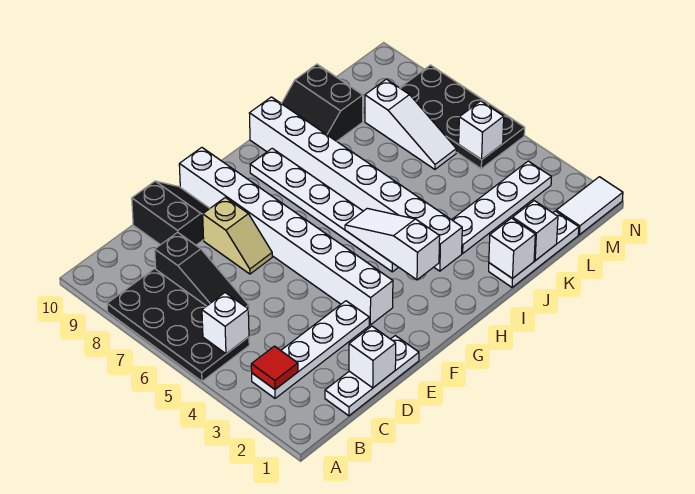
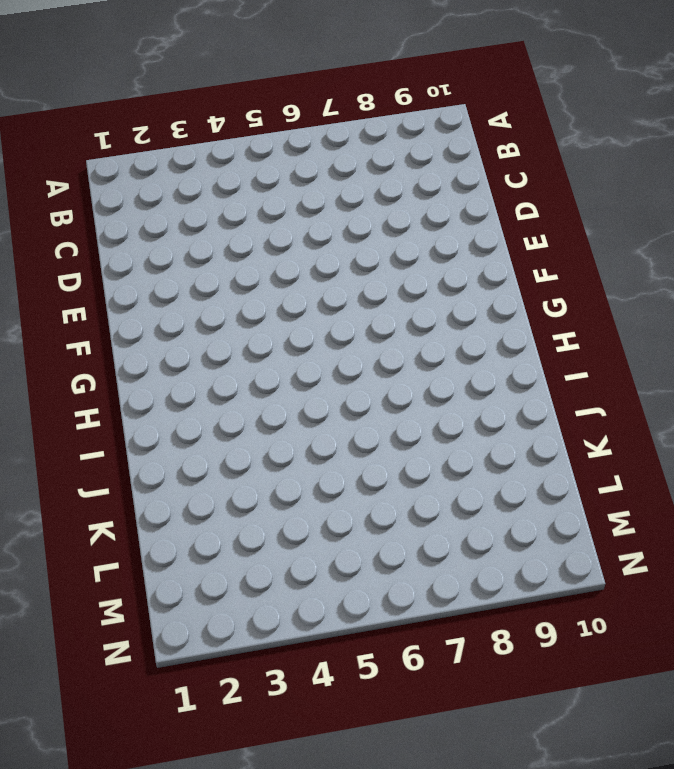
none -> black 2x4 plate [107,269,249,381]
none -> white 1x4 plate [252,301,369,398]
none -> white 1x3 plate [325,336,419,416]

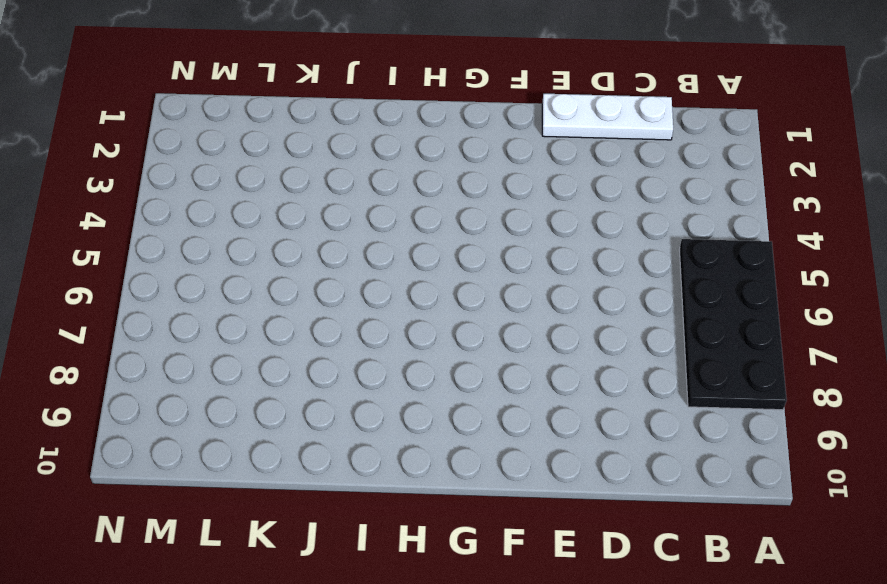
none -> white 1x4 plate [252,301,369,398]
none -> black 1x3 slope [155,232,249,311]
none -> black 2x2 slope [132,181,210,245]

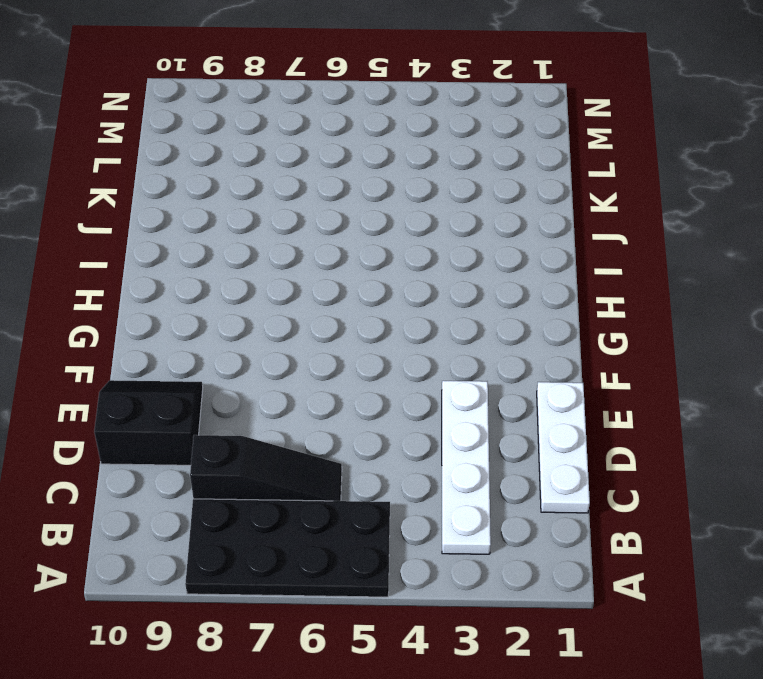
none -> tan 1x2 slope [203,197,272,274]
none -> white 1x8 brick [179,147,393,325]
none -> white 1x6 plate [250,148,398,272]

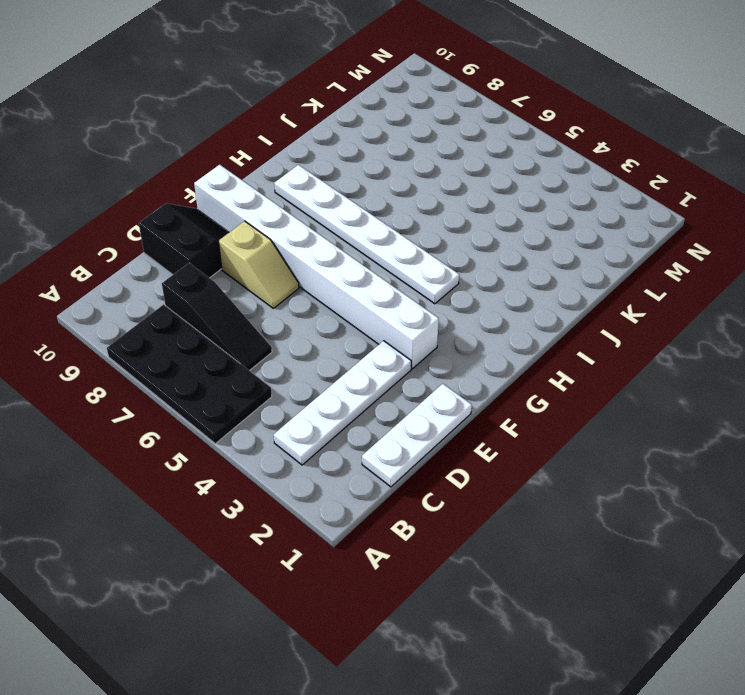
none -> white 1x8 brick [249,97,462,271]
none -> white 1x3 plate [489,211,579,287]
none -> white 1x4 plate [452,161,551,253]

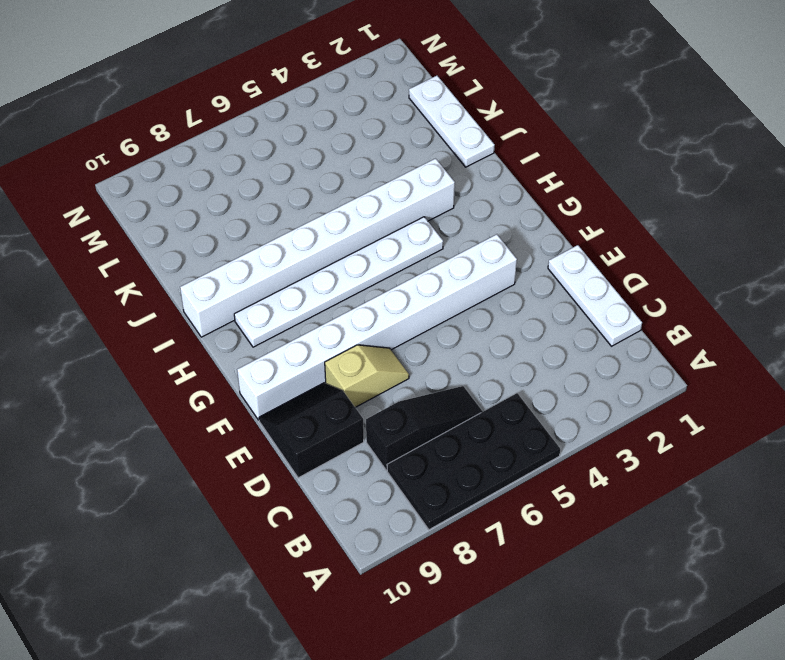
none -> white 1x4 plate [252,301,369,398]
none -> white 1x4 plate [452,161,551,253]
none -> black 2x2 slope [281,64,363,141]

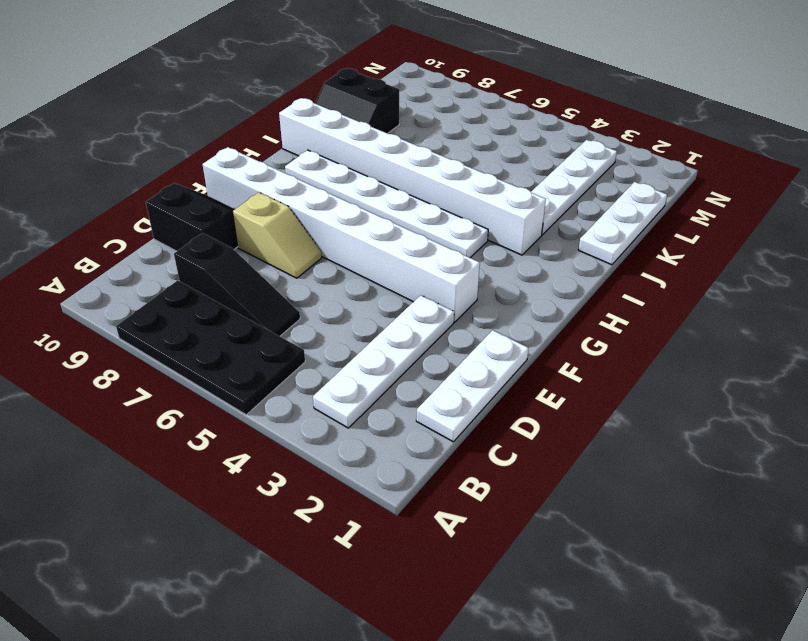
none -> white 1x3 slope [365,79,456,169]
none -> white 1x2 tile [556,177,623,235]
none -> black 2x4 plate [400,65,525,169]

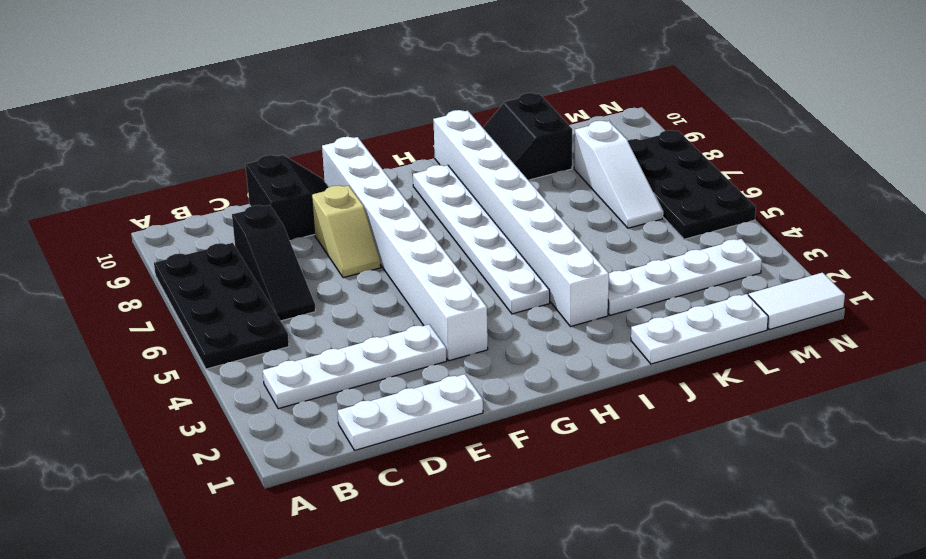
none -> red 1x1 tile [251,346,298,389]
none -> white 1x1 brick [202,293,249,354]
none -> white 1x1 brick [349,326,396,388]

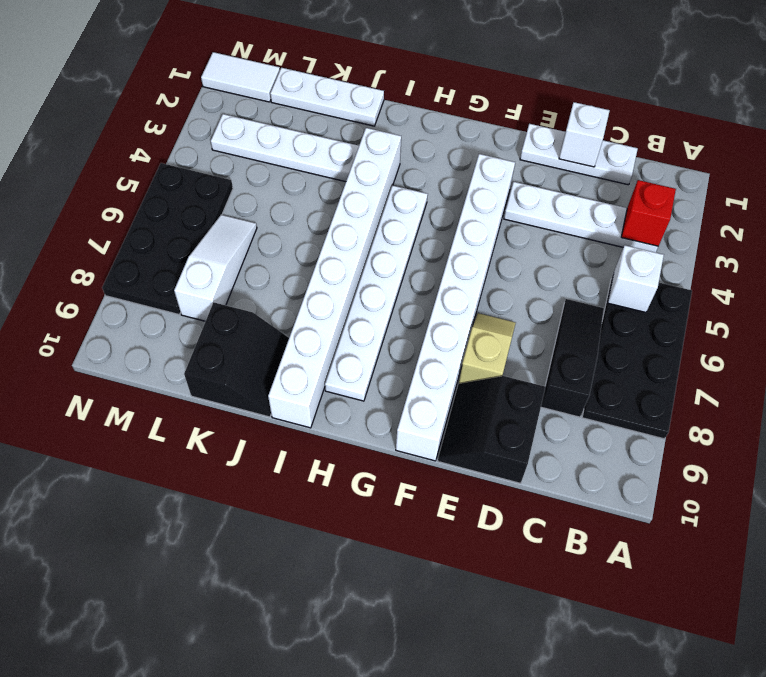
red 1x1 brick [621,180,676,246] -> red 1x1 tile [251,346,298,389]
none -> white 1x3 slope [345,208,440,280]
none -> white 1x1 brick [489,218,535,279]
none -> white 1x1 brick [513,201,558,261]

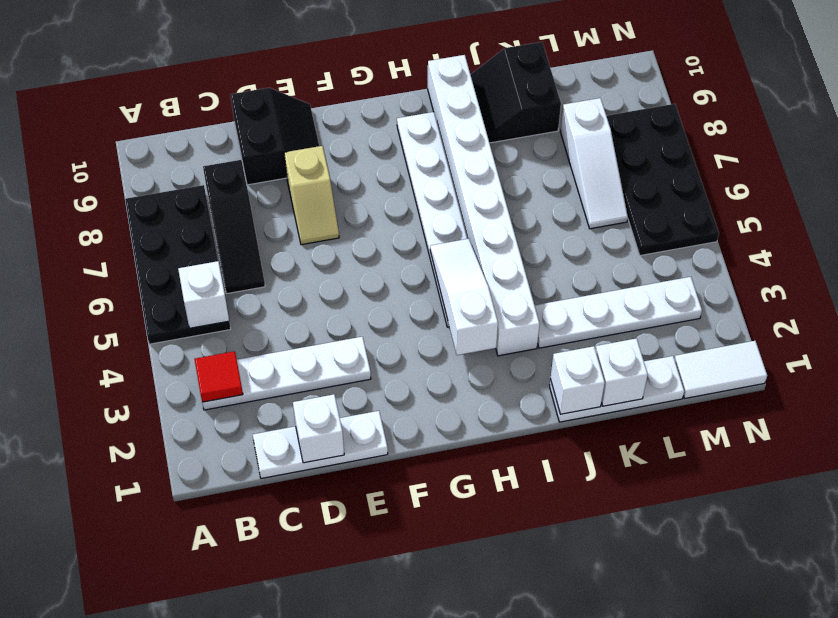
none -> white 1x8 brick [179,147,393,325]
none -> white 1x1 brick [459,101,504,160]

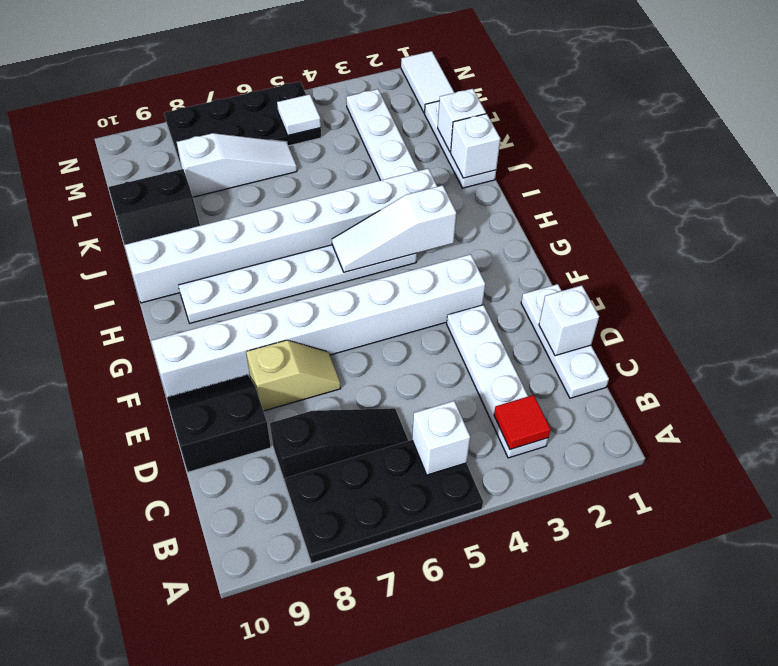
white 1x1 tile [277,94,321,135] -> white 1x1 brick [459,101,504,160]

